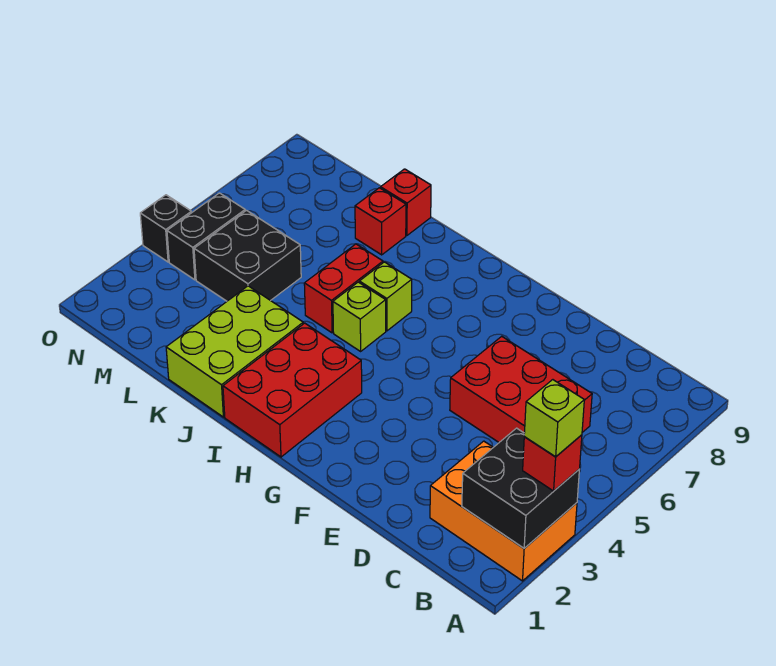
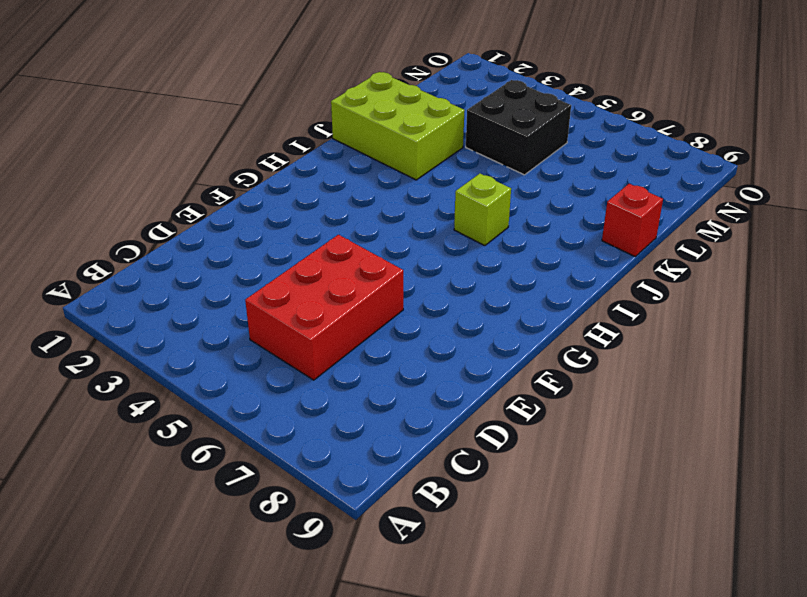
none -> orange 2x3 brick [430,441,577,581]
none -> red 2x3 brick [223,323,362,457]
none -> lime 1x1 brick [333,282,386,351]

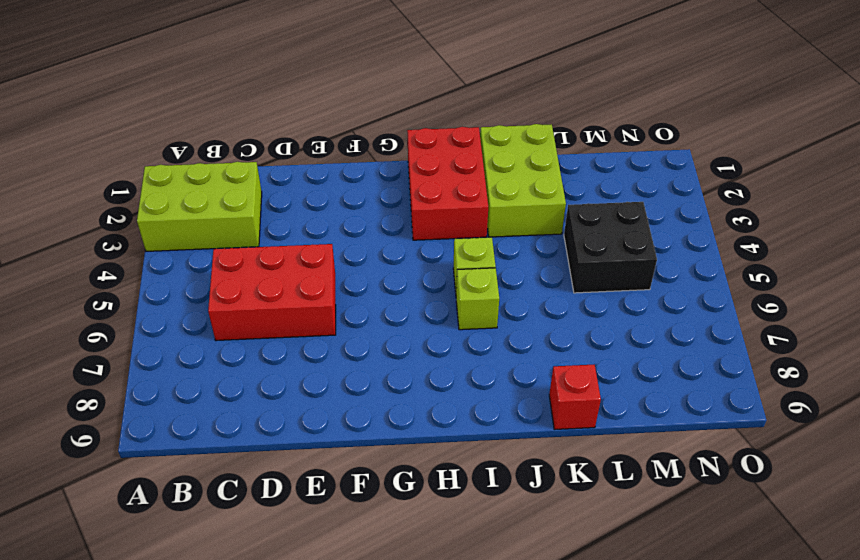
lime 2x3 brick [137,162,262,251] -> orange 2x3 brick [430,441,577,581]
none -> red 1x2 brick [304,244,383,333]
none -> red 1x1 brick [355,188,406,255]
none -> black 1x2 brick [167,193,245,280]

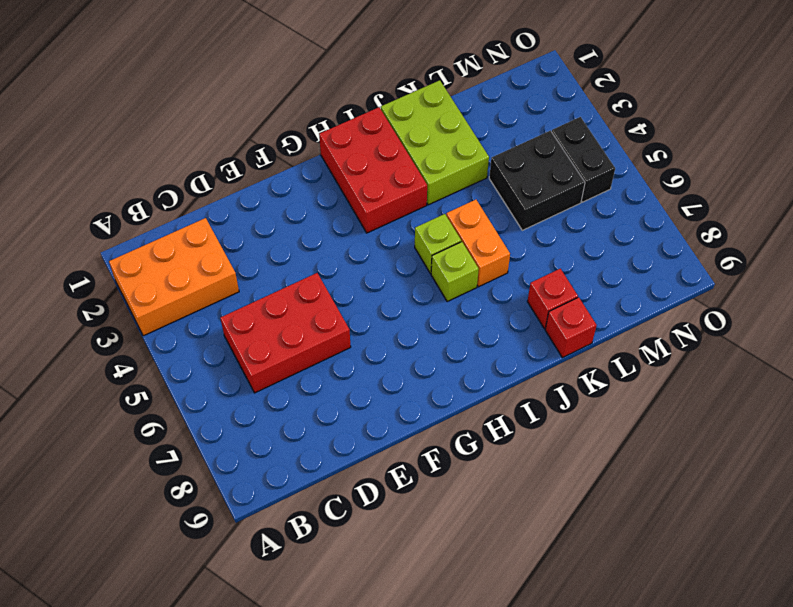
orange 1x2 brick [446,200,510,287] -> red 1x2 brick [304,244,383,333]
none -> black 1x1 brick [140,195,192,262]
none -> black 2x2 brick [462,428,579,548]
none -> red 1x1 brick [523,435,582,491]

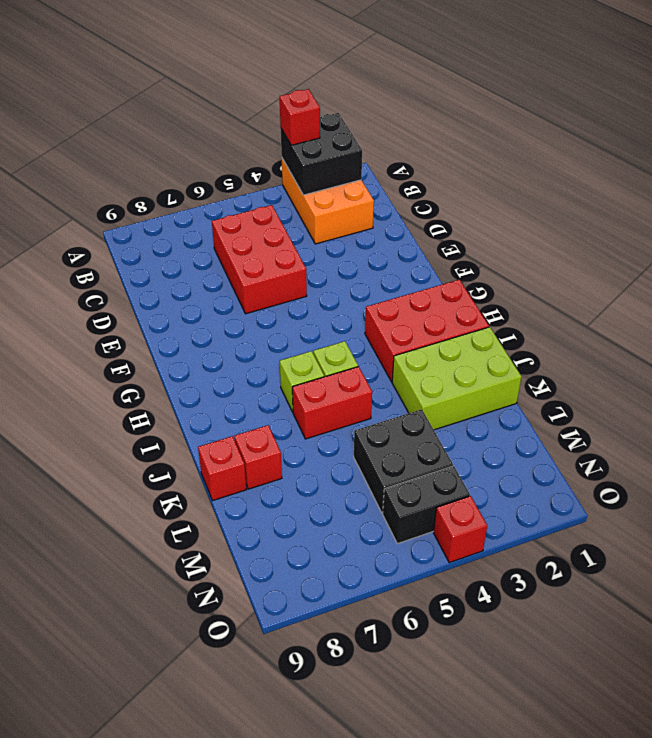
red 1x1 brick [434,496,487,563] -> black 1x1 brick [140,195,192,262]
none -> lime 1x1 brick [524,380,584,457]

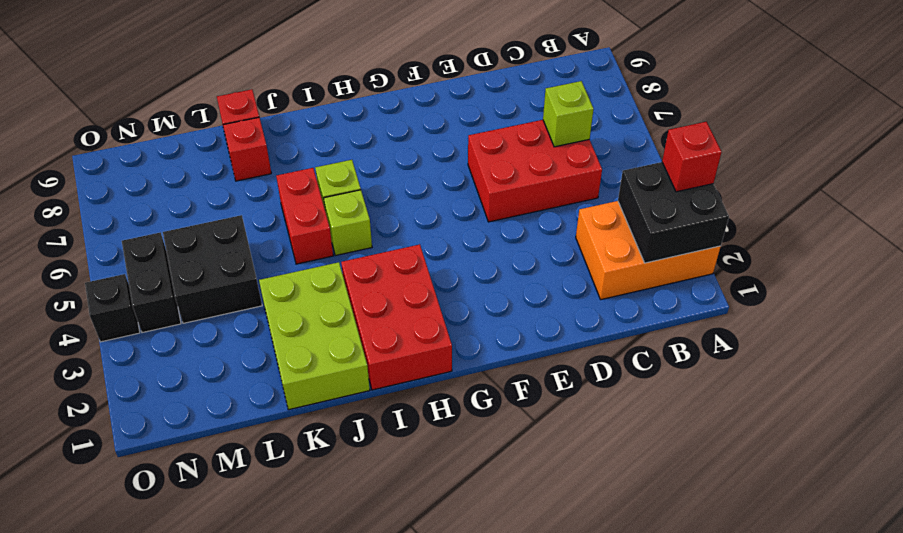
lime 1x1 brick [543,81,594,147] -> lime 1x1 brick moved to [524,380,584,457]

